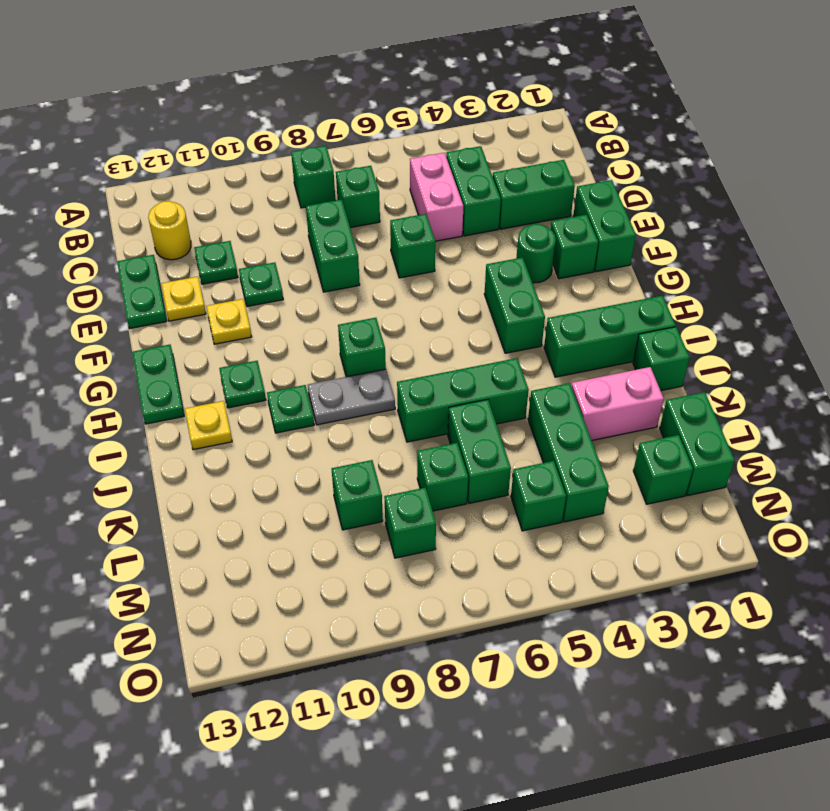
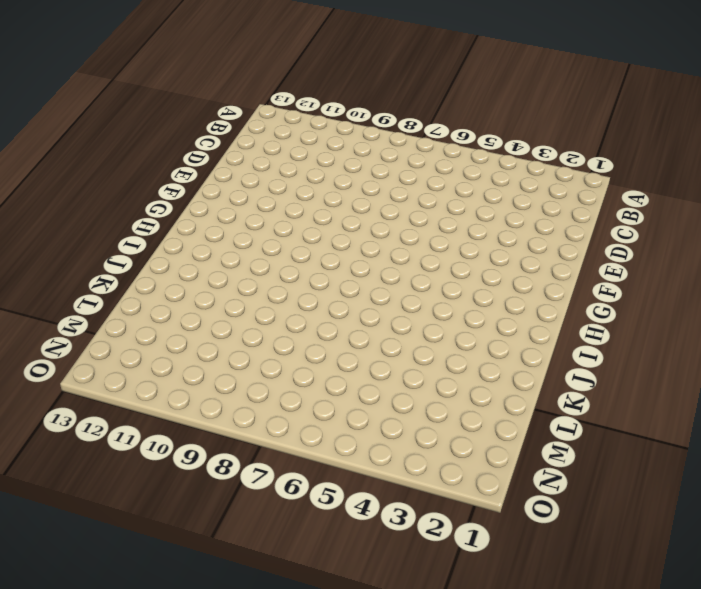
none -> green 1x1 brick [291,146,336,208]
none -> green 1x2 brick [446,146,501,236]
none -> pink 1x2 brick [410,153,463,241]
none -> green 1x1 brick [336,166,380,228]

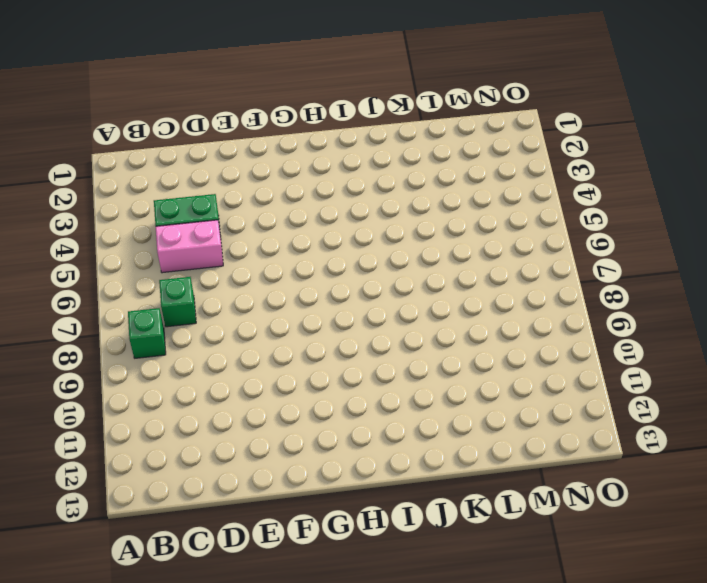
none -> yellow 1x1 round brick [148,201,191,260]
none -> green 1x2 brick [493,160,575,229]
none -> green 1x2 brick [306,200,360,292]
none -> green 1x1 plate [194,241,238,284]

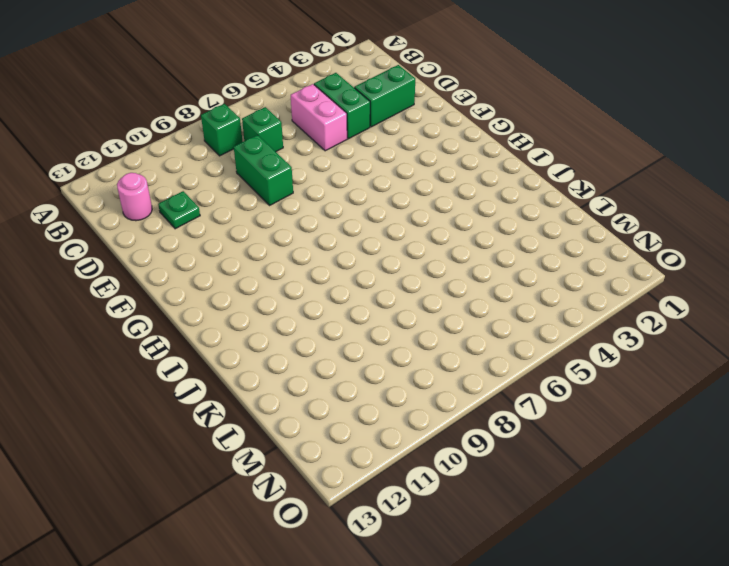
pink 1x1 round brick [117,173,152,221] -> yellow 1x1 round brick [148,201,191,260]
none -> green 1x2 plate [117,255,167,329]
none -> green 1x2 brick [573,180,636,272]
none -> green 1x1 brick [390,214,435,278]
none -> green 1x1 plate [239,262,283,307]

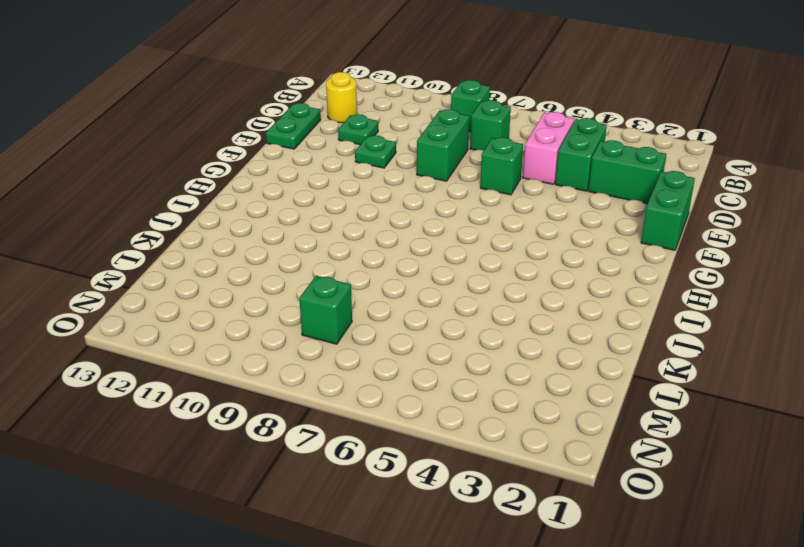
none -> yellow 1x1 plate [161,277,206,321]
none -> green 1x1 brick [551,215,598,279]
none -> green 1x1 round brick [516,224,556,283]
none -> yellow 1x1 plate [206,299,252,344]

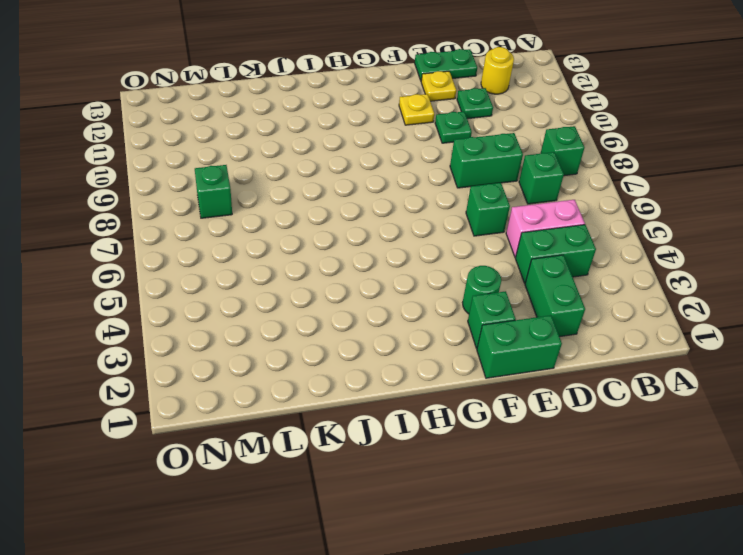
none -> green 1x2 brick [484,257,545,353]
none -> green 1x2 plate [132,345,184,424]
none -> green 1x1 brick [338,318,386,377]
none -> green 1x1 plate [219,361,266,408]

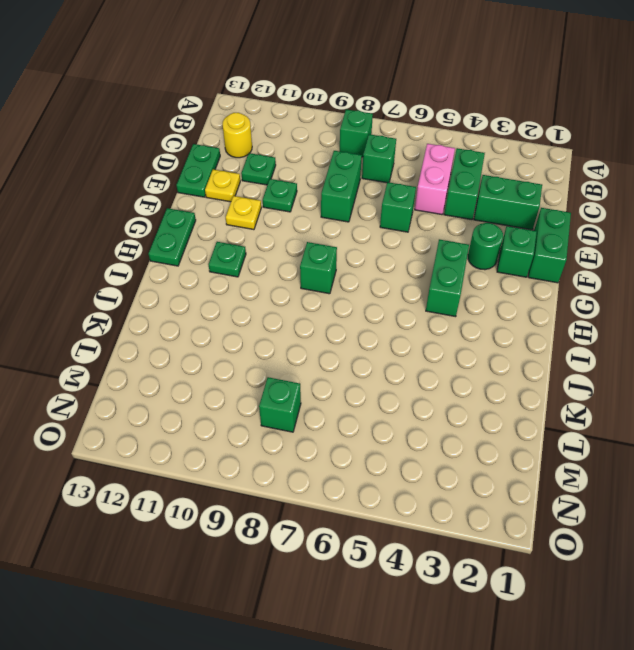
none -> green 1x3 brick [544,296,676,377]
none -> grey 1x2 plate [308,369,395,425]
none -> green 1x1 plate [267,385,314,433]
none -> yellow 1x1 plate [185,401,232,450]

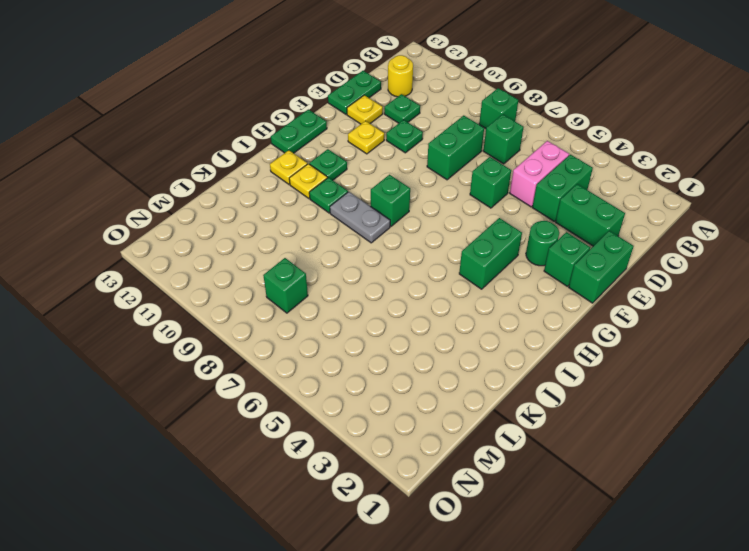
yellow 1x1 plate [289,164,327,199] -> none
none -> green 1x3 brick [544,296,676,377]
none -> green 1x1 brick [633,327,690,391]
none -> green 1x3 brick [397,358,529,442]
none -> pink 1x2 brick [571,367,664,440]

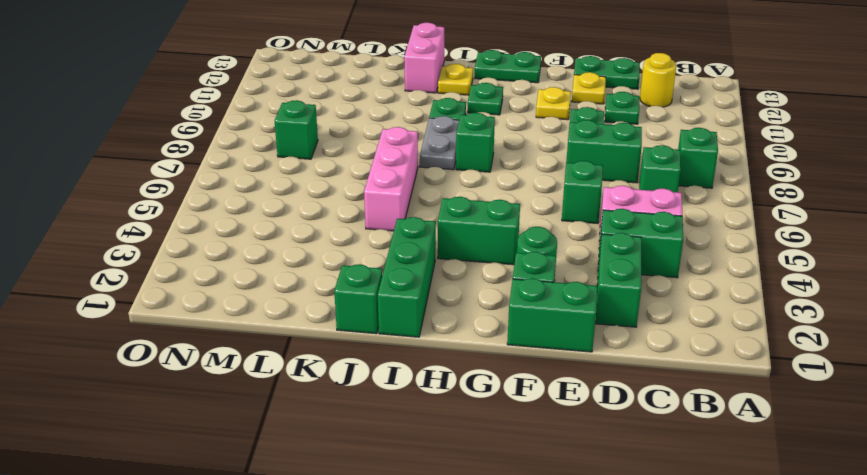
pink 1x3 brick [364,127,418,231] -> green 1x3 brick [397,358,529,442]
pink 1x2 brick [404,23,444,93] -> pink 1x2 brick moved to [571,367,664,440]
none -> green 1x3 brick [528,383,609,522]
none -> green 1x2 brick [448,400,511,503]
none -> green 1x2 brick [660,392,735,496]
none -> green 1x1 brick [417,443,468,511]

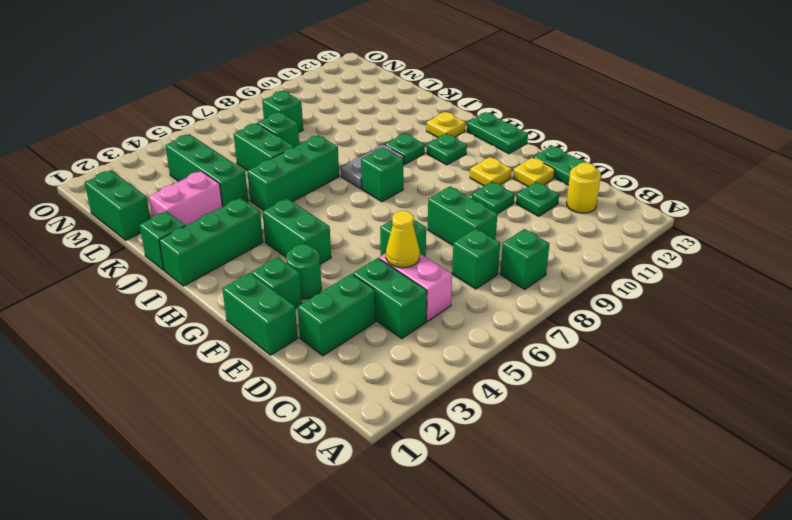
yellow 1x1 cone [386,211,420,268] -> none
none -> green 1x1 brick [332,460,383,530]
none -> green 1x1 brick [633,435,693,504]
none -> green 1x1 brick [511,461,566,531]

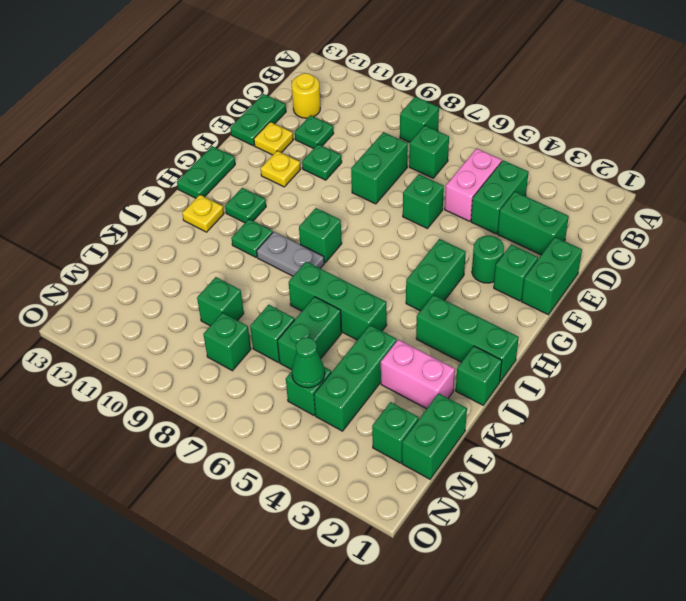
green 1x1 cone [292,337,325,388] -> none

